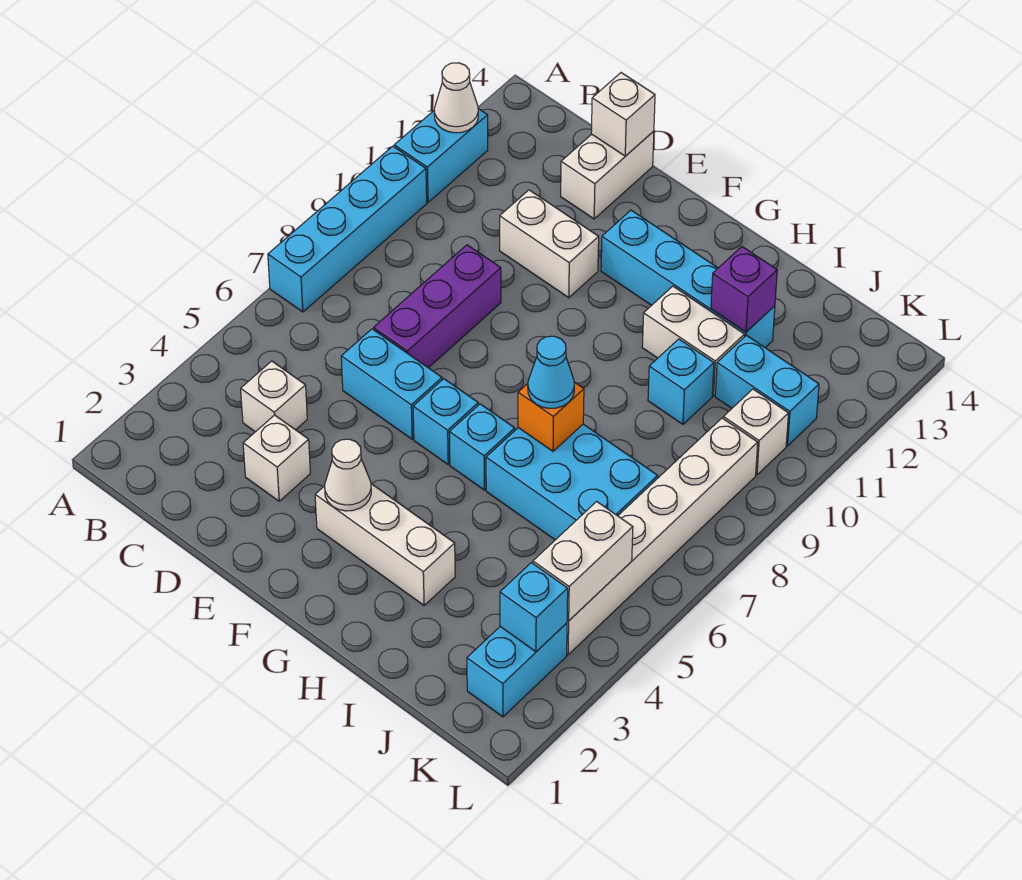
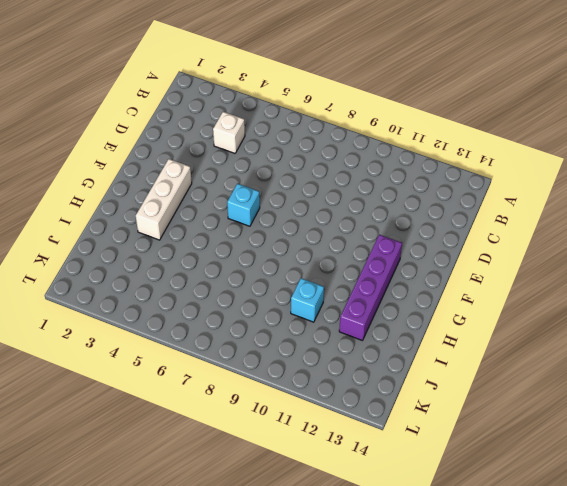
purple 1x4 brick [339,235,402,341] -> cyan 1x4 brick [601,210,775,347]
none -> cyan 1x4 brick [268,146,427,312]
none -> cyan 1x2 brick [394,109,488,202]
none -> white 1x1 brick [243,415,310,501]

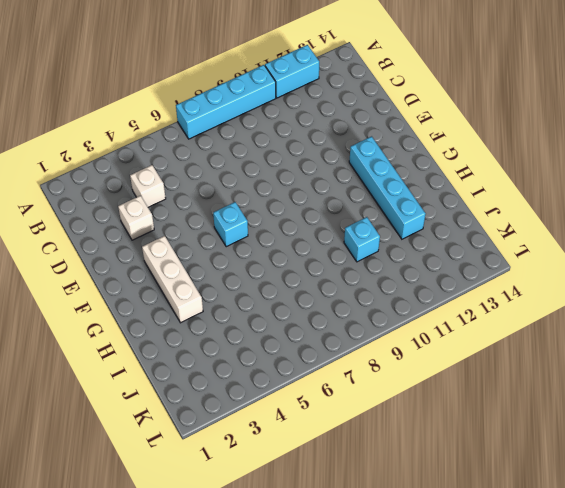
none -> cyan 1x2 brick [341,329,442,439]
none -> purple 1x3 brick [374,245,501,368]
none -> white 1x2 brick [500,190,599,298]

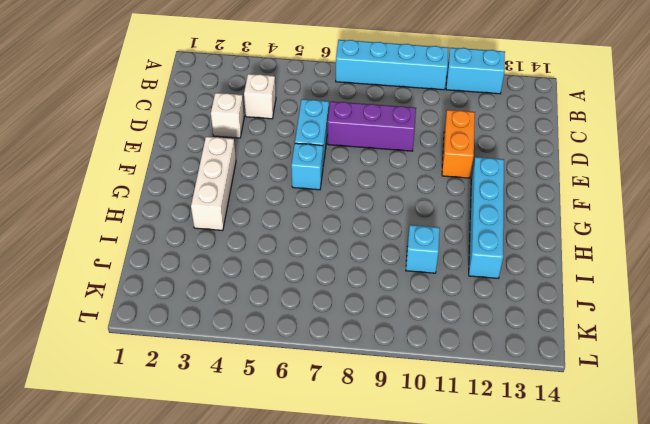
orange 1x2 brick [442,110,475,178] -> white 1x2 brick [500,190,599,298]
none -> white 1x2 brick [561,131,654,219]
none -> cyan 1x1 brick [449,404,515,490]
none -> cyan 2x3 brick [486,424,658,540]

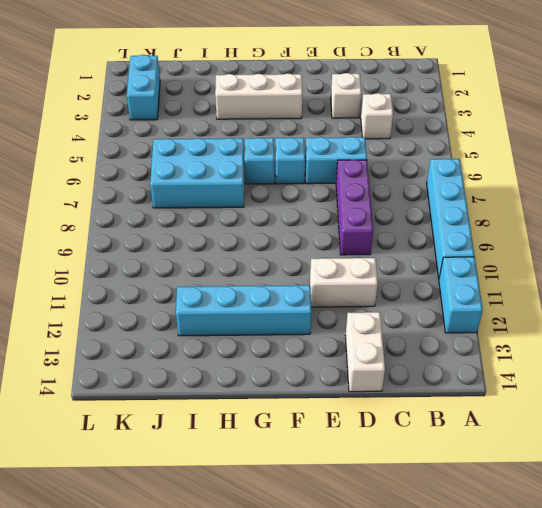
none -> white 1x2 brick [642,286,745,396]
none -> cyan 1x1 brick [648,339,714,424]
none -> cyan 1x2 brick [715,335,819,446]

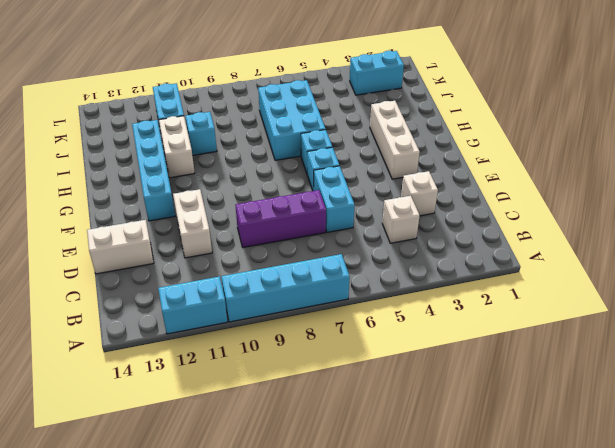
none -> white 1x6 brick [567,418,758,655]
none -> white 1x1 brick [723,389,789,475]
none -> white 1x1 cone [434,63,478,133]

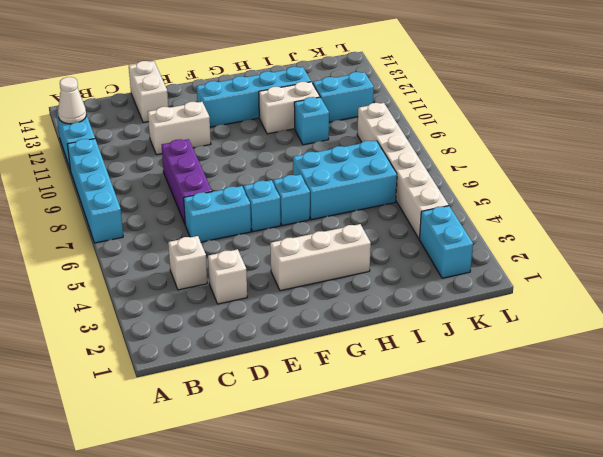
none -> white 1x1 brick [723,389,789,475]
none -> white 1x1 brick [591,73,655,156]
none -> white 1x1 cone [325,439,371,511]

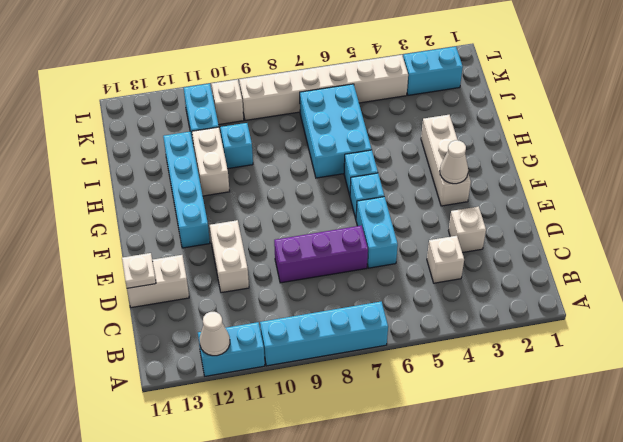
white 1x1 plate [122,253,156,288] -> white 1x1 brick [591,73,655,156]
none -> orange 1x1 brick [518,382,584,451]
none -> purple 1x1 brick [711,247,777,332]
none -> cyan 1x1 brick [500,563,568,652]

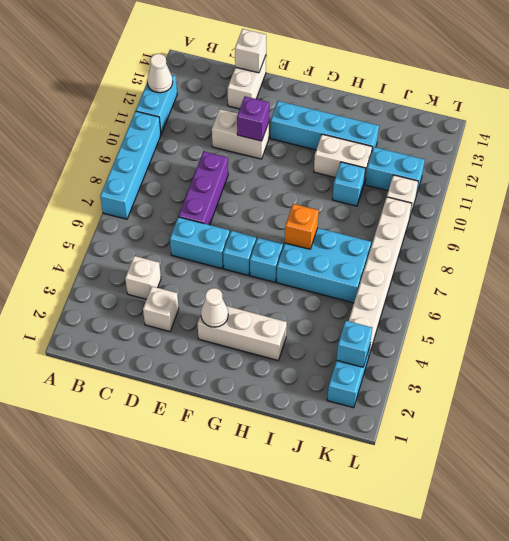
purple 1x1 brick [237,96,269,141] -> purple 1x1 brick moved to [711,247,777,332]
none -> white 1x2 brick [533,501,633,621]
none -> cyan 1x1 cone [528,336,574,409]

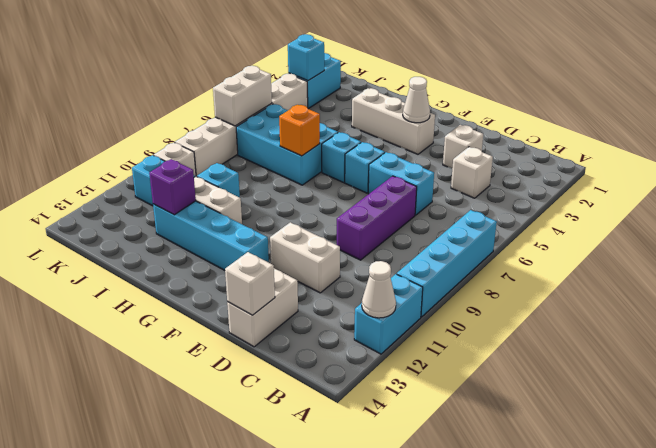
white 1x2 brick [213,66,272,126] -> white 1x2 brick moved to [533,501,633,621]
none -> cyan 1x1 cone [528,336,574,409]

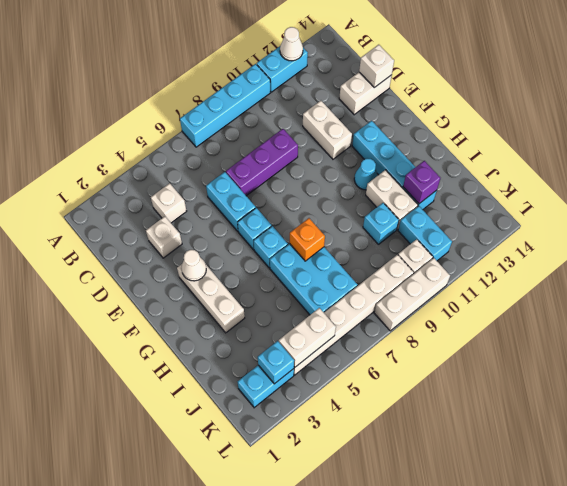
cyan 1x1 cone [354,158,378,190] -> cyan 1x1 cone moved to [528,336,574,409]
white 1x3 brick [374,258,450,331] -> none

